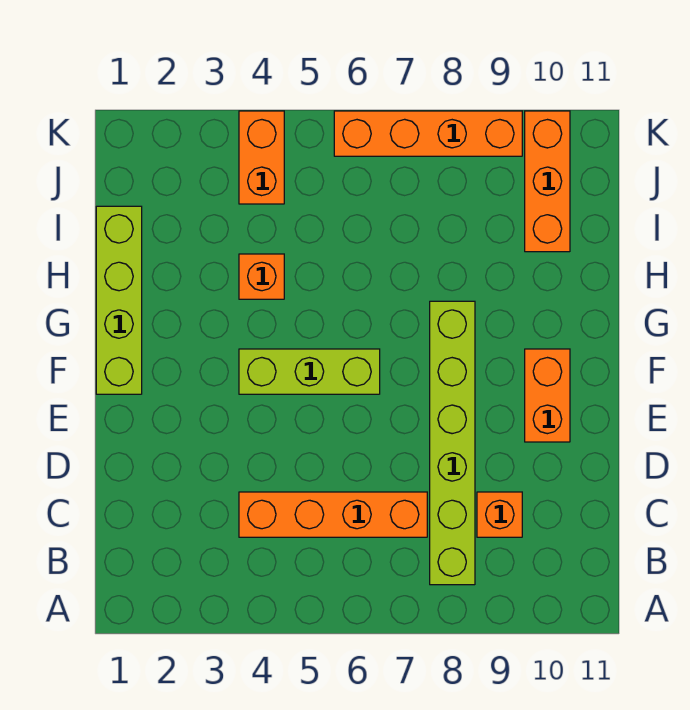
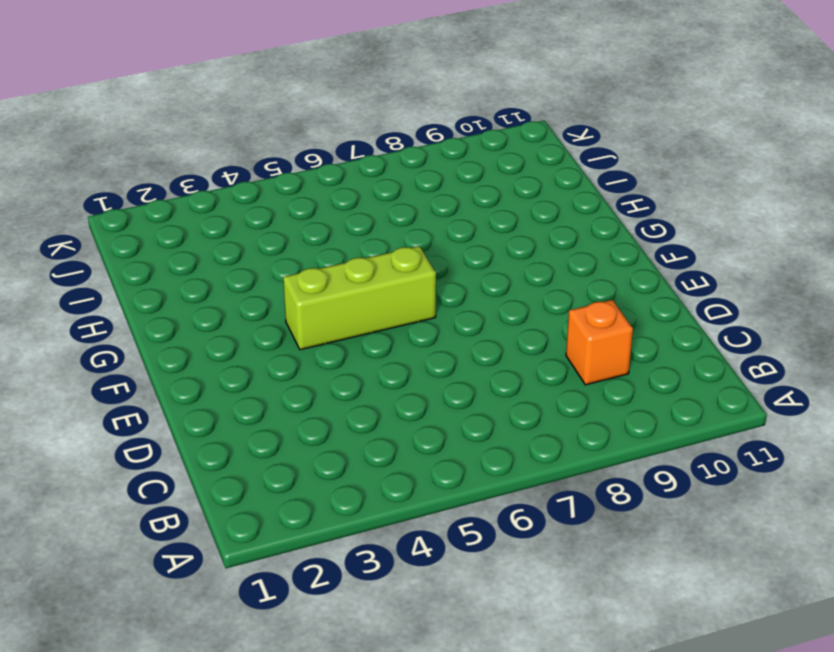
none -> lime 1x6 brick [430,301,475,585]
none -> orange 1x4 brick [239,492,427,537]

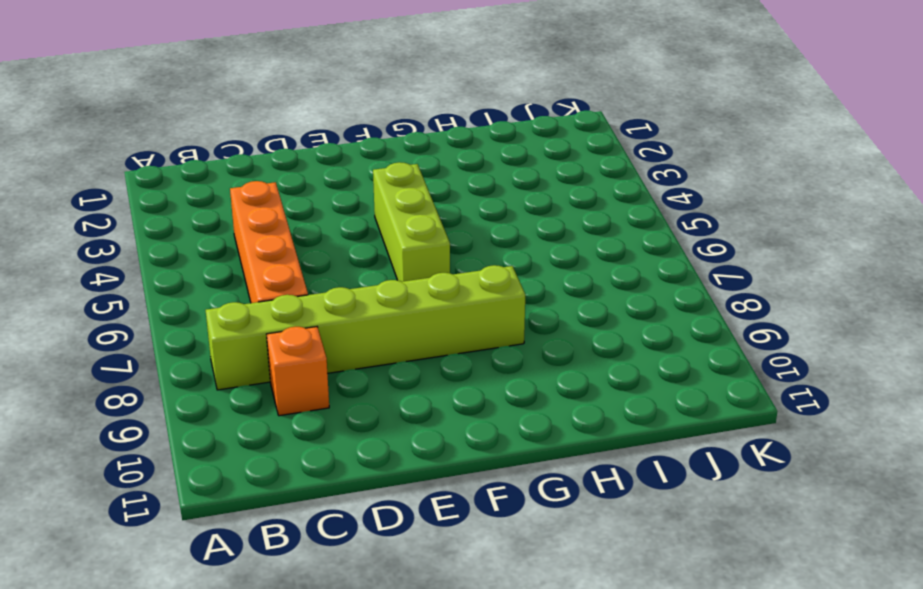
none -> orange 1x2 brick [525,349,570,442]
none -> lime 1x4 brick [96,206,142,394]

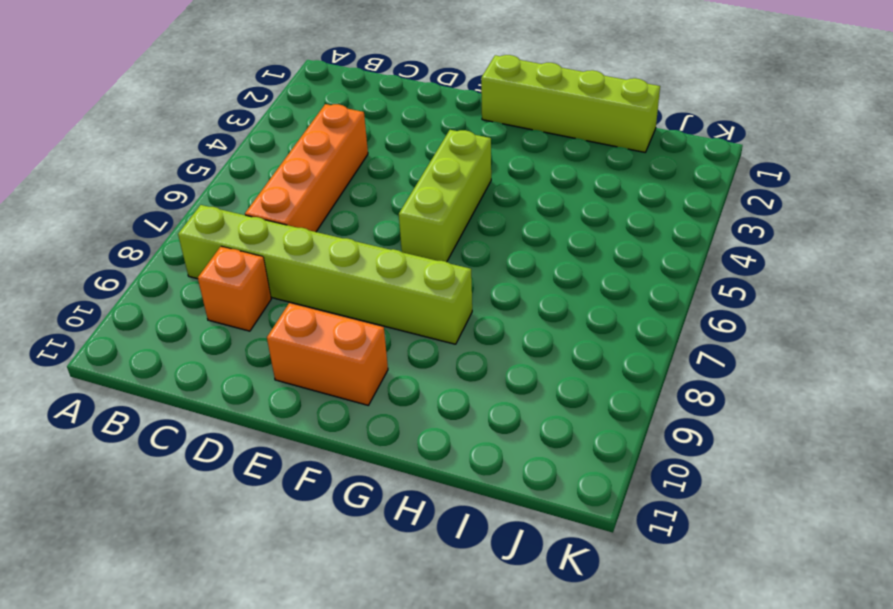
none -> orange 1x1 brick [239,254,284,299]
none -> orange 1x3 brick [525,111,570,252]

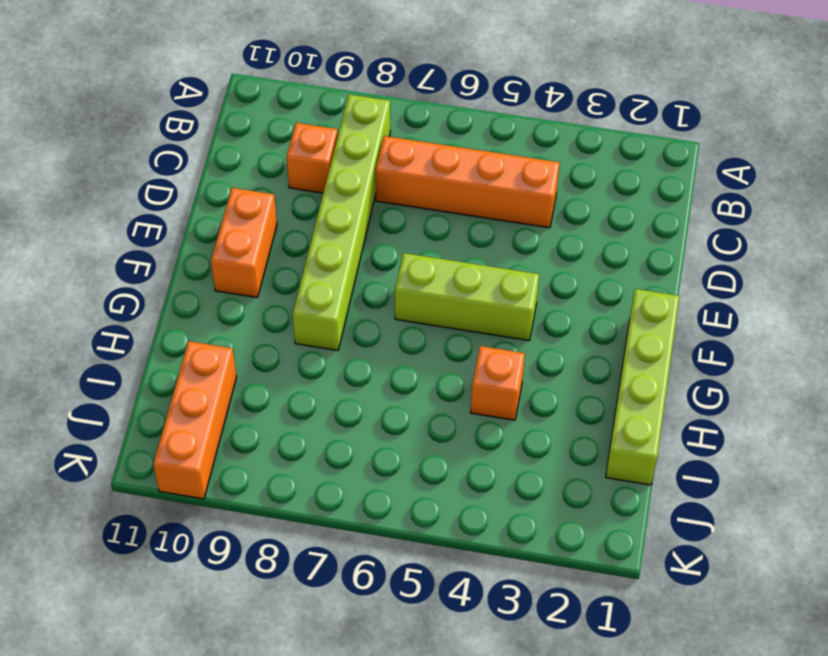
none -> orange 1x2 brick [239,111,284,204]
none -> orange 1x4 brick [334,111,522,156]

